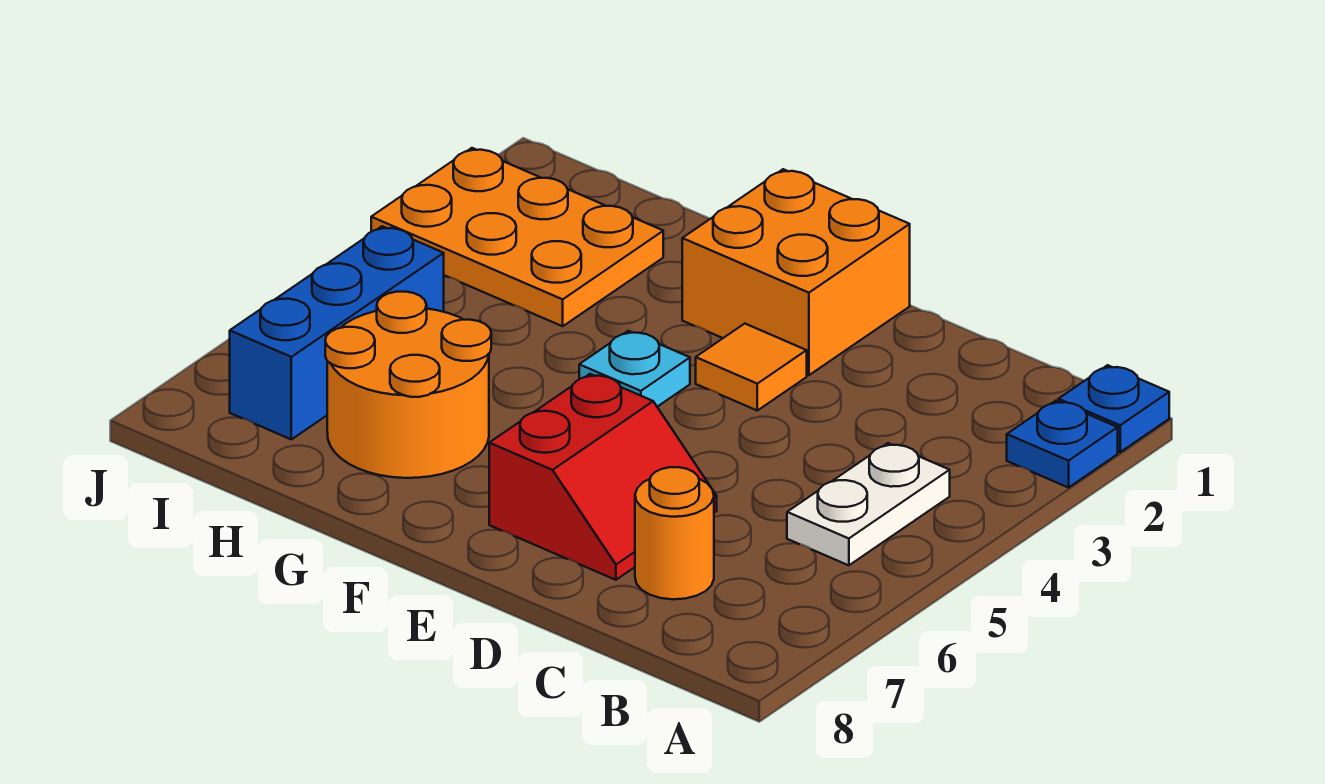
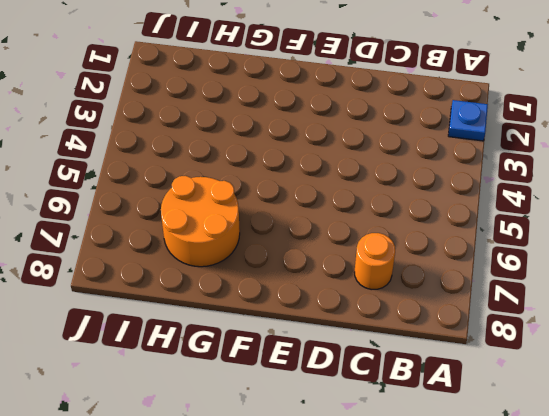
none -> blue 1x1 plate [1058,365,1169,452]
none -> white 1x2 plate [787,443,950,565]

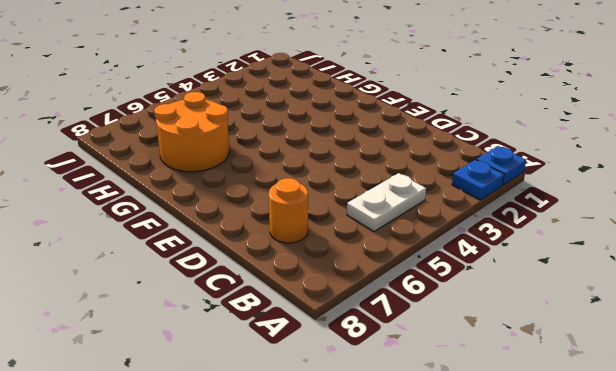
none -> red 2x2 slope [489,374,717,580]
none -> orange 2x2 brick [682,169,910,375]

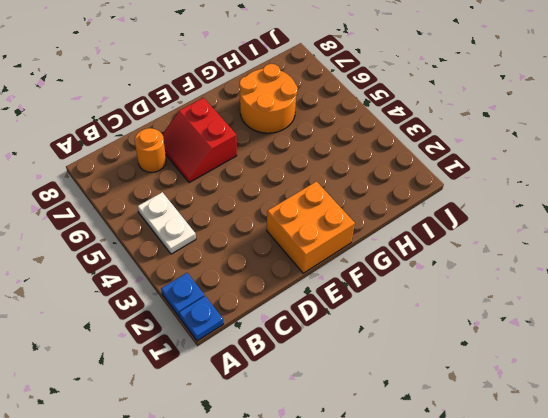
none -> orange 1x1 tile [696,324,807,410]
none -> cyan 1x1 plate [579,331,690,407]

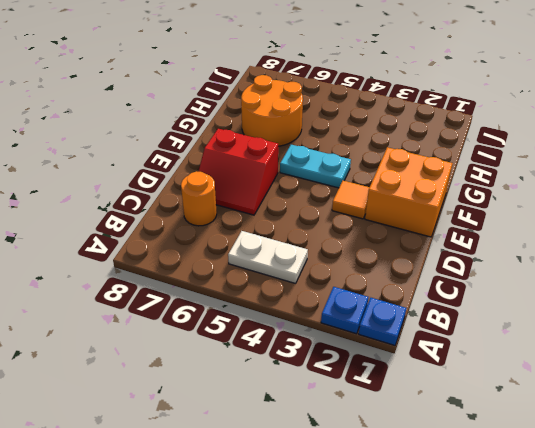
cyan 1x2 plate [280,145,351,188] -> cyan 1x1 plate [579,331,690,407]
none -> orange 2x3 plate [371,148,663,326]
none -> blue 1x3 brick [230,226,444,439]

